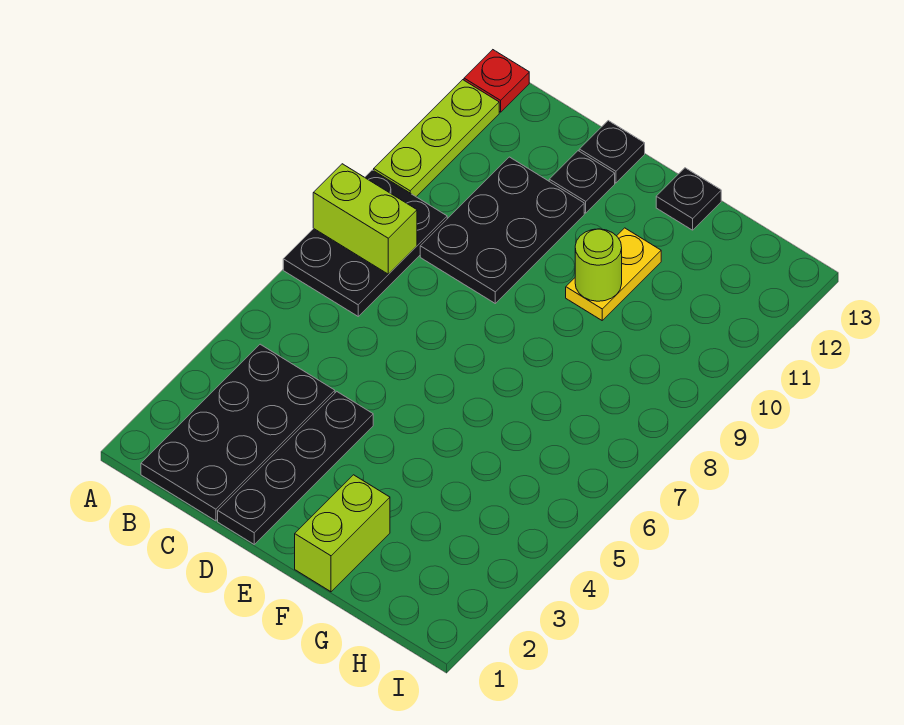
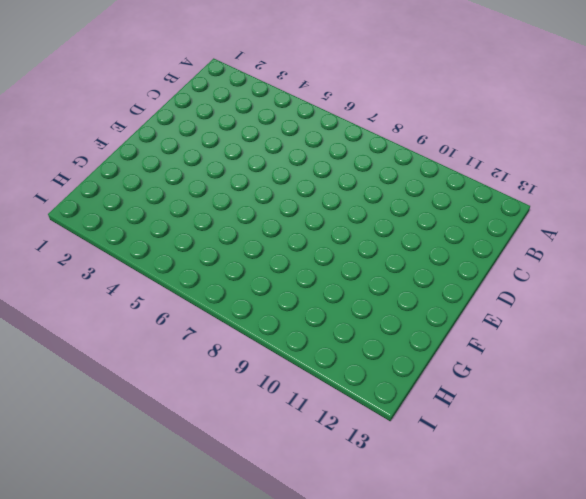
none -> black 2x3 plate [283,170,447,316]
none -> lime 1x3 plate [374,80,499,197]
none -> red 1x1 plate [464,50,529,112]

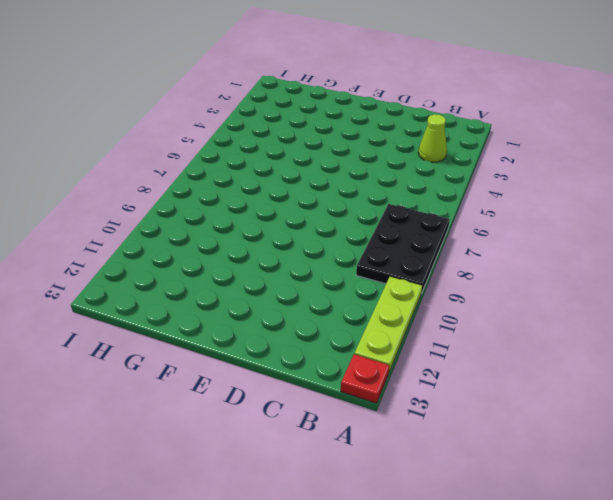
lime 1x1 cone [418,114,447,162] -> black 2x4 plate [141,344,335,521]
none -> black 2x3 plate [420,157,584,303]
none -> black 1x4 plate [218,392,373,544]
none -> black 1x1 plate [549,151,615,213]

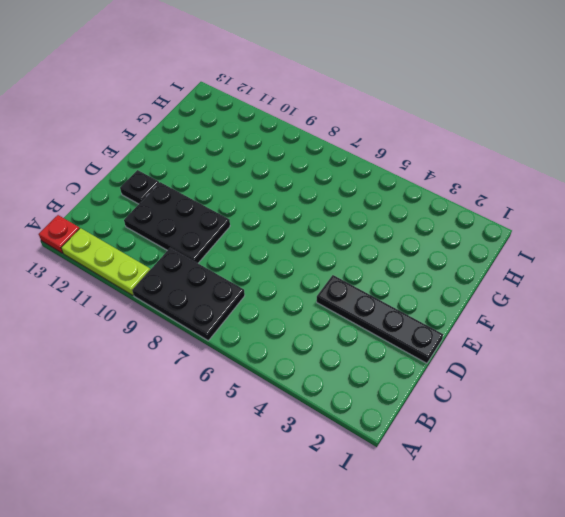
none -> black 2x4 plate [141,344,335,521]
none -> black 1x1 plate [579,121,645,183]
none -> lime 1x2 brick [295,475,390,592]

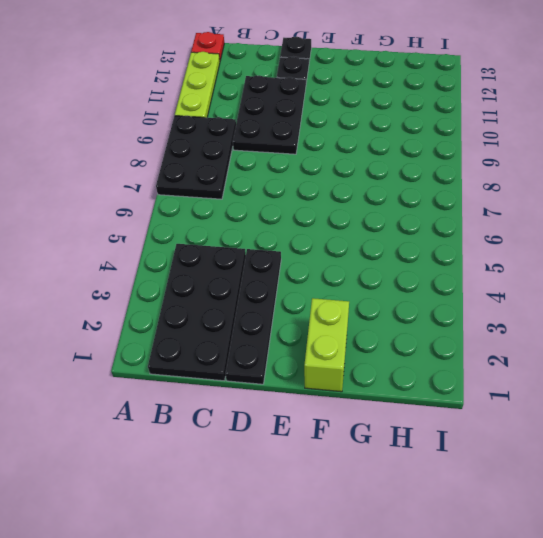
none -> yellow 1x2 plate [566,228,661,320]
none -> black 1x1 plate [656,168,721,230]
none -> lime 1x2 brick [313,164,417,274]

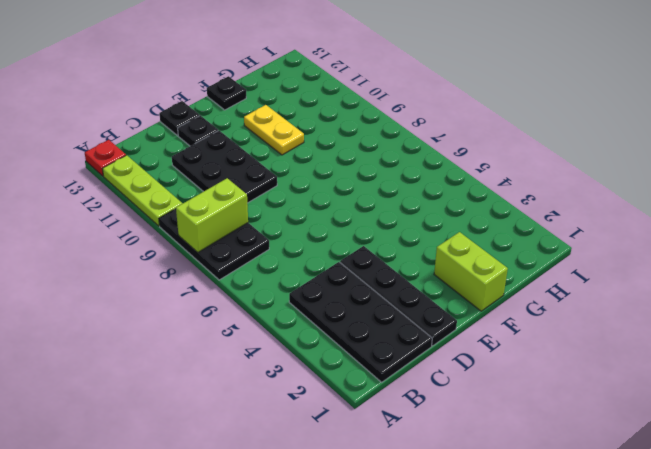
none -> lime 1x1 round brick [575,229,622,301]

